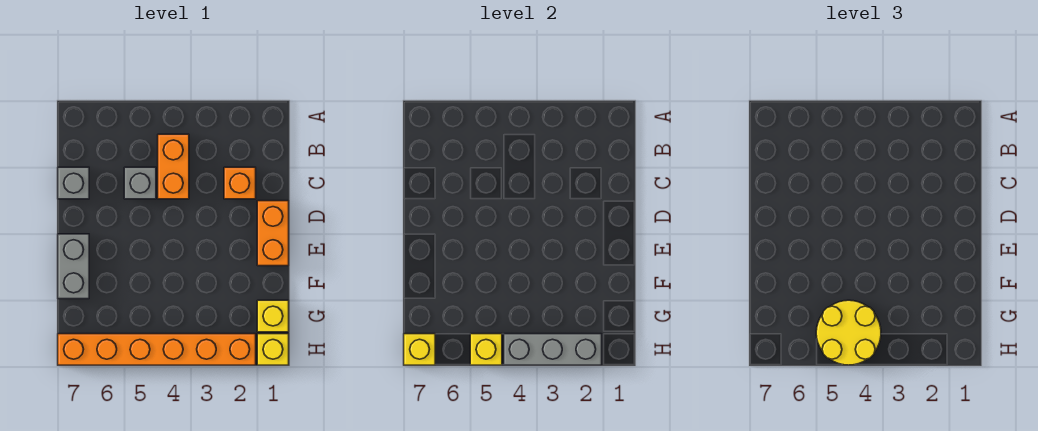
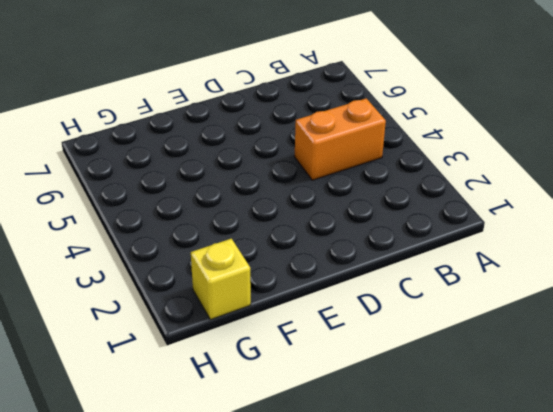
none -> orange 1x1 brick [224,167,256,199]
none -> grey 1x1 brick [124,167,156,199]
none -> grey 1x1 brick [58,167,89,199]

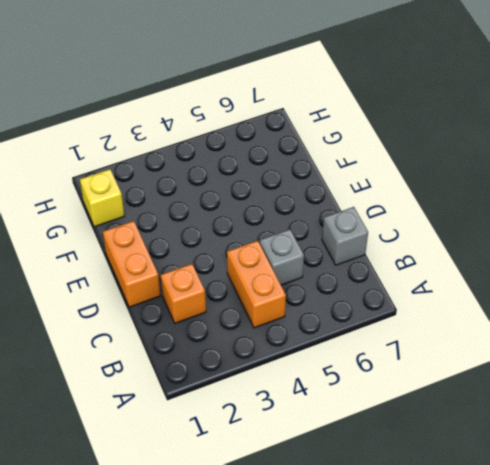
none -> grey 1x2 brick [58,234,89,299]
none -> yellow 1x1 brick [257,334,289,365]
none -> orange 1x6 brick [58,334,256,365]

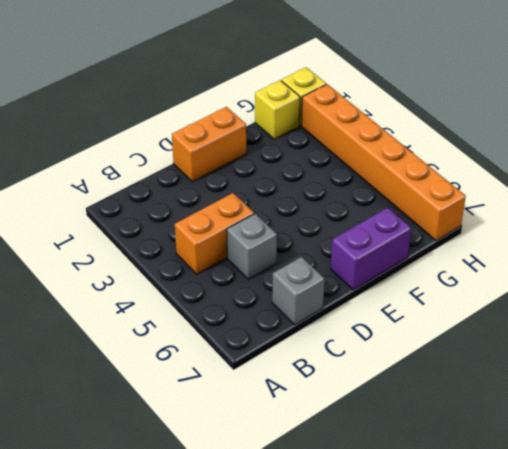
purple 1x2 brick [331,208,411,290] -> grey 1x2 brick [58,234,89,299]
none -> orange 1x1 brick [224,167,256,199]
none -> grey 1x3 brick [504,334,602,365]
none -> yellow 1x1 brick [470,334,502,365]

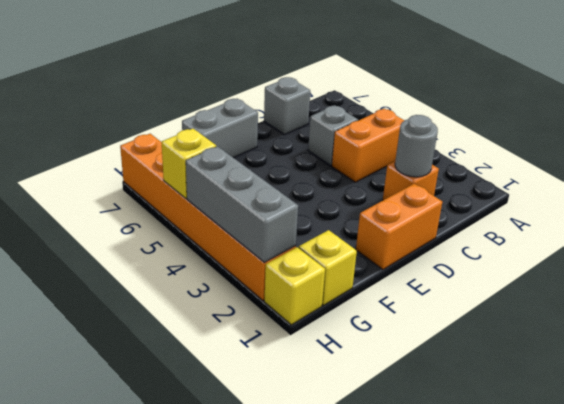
grey 1x1 round brick [395,115,438,177] -> none
none -> yellow 1x1 brick [404,334,435,365]
none -> yellow 2x2 round brick [816,300,881,365]

